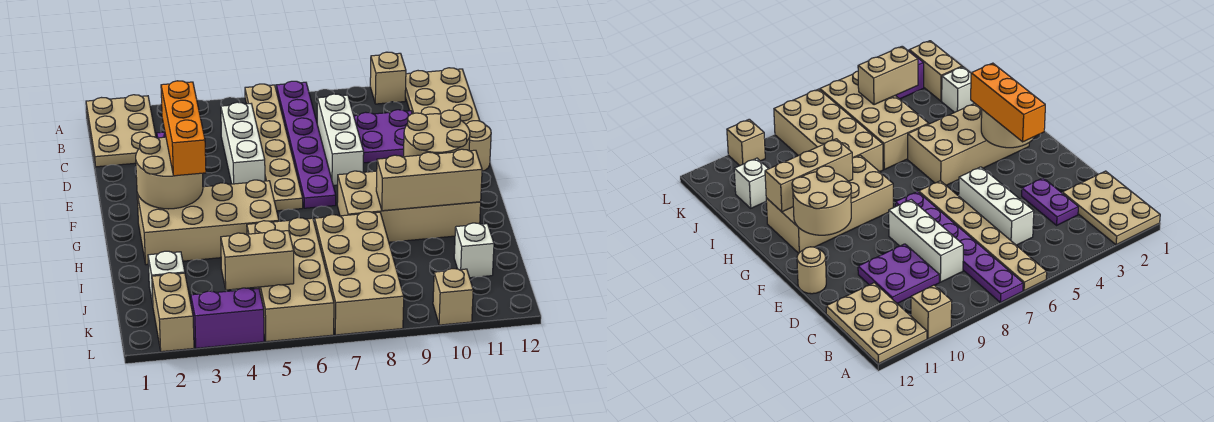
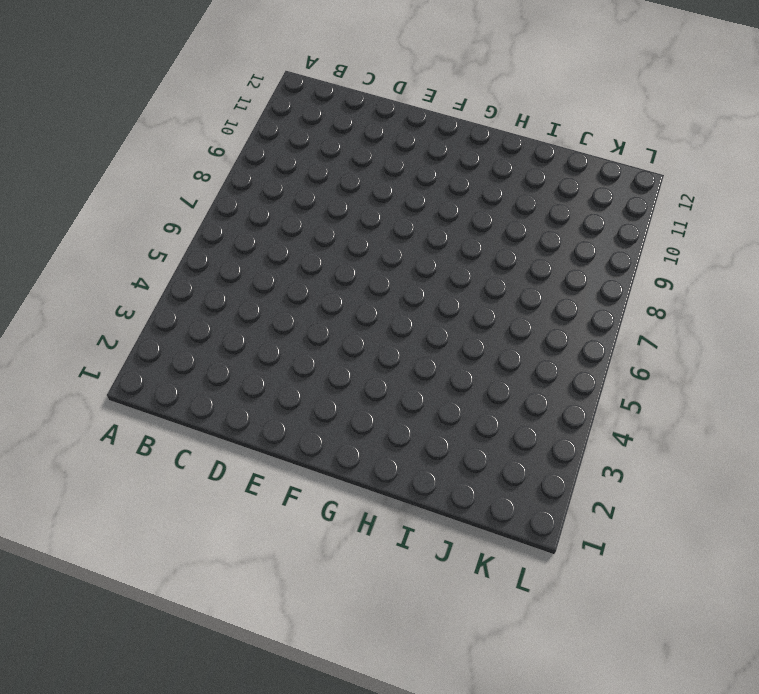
none -> tan 2x3 plate [86,95,156,167]
none -> tan 1x6 plate [245,84,303,211]
none -> purple 1x6 plate [276,81,336,208]

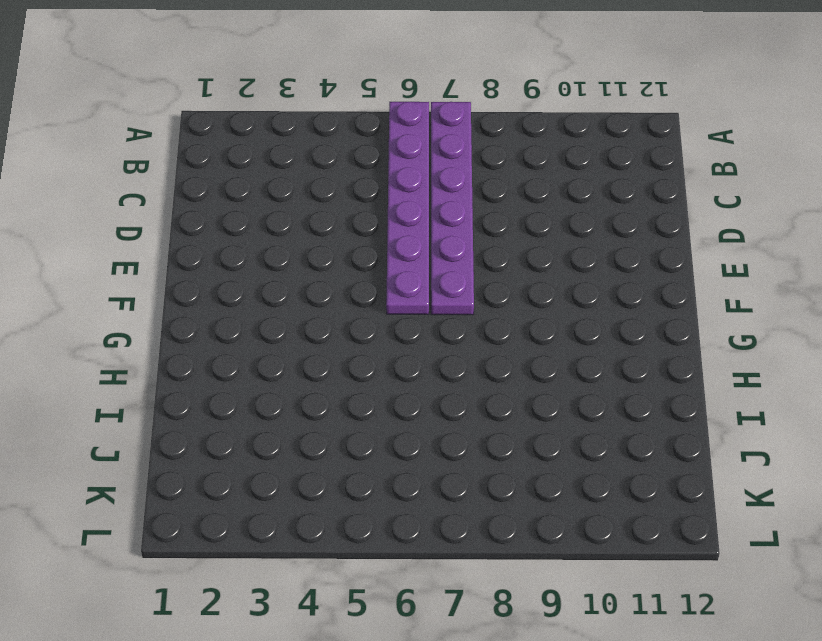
purple 1x6 plate [386,102,429,314] -> tan 1x6 plate [245,84,303,211]
none -> tan 2x3 plate [86,95,156,167]
none -> tan 1x1 brick [370,52,406,104]
none -> tan 2x3 plate [405,68,480,124]

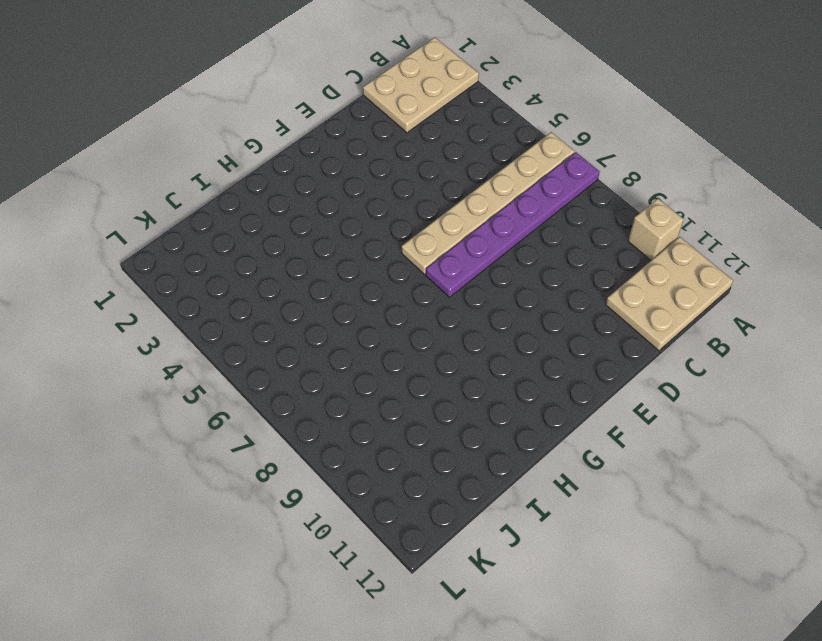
none -> purple 1x2 plate [1022,178,1078,225]
none -> white 1x3 brick [221,102,265,184]
none -> white 1x3 brick [317,94,364,185]

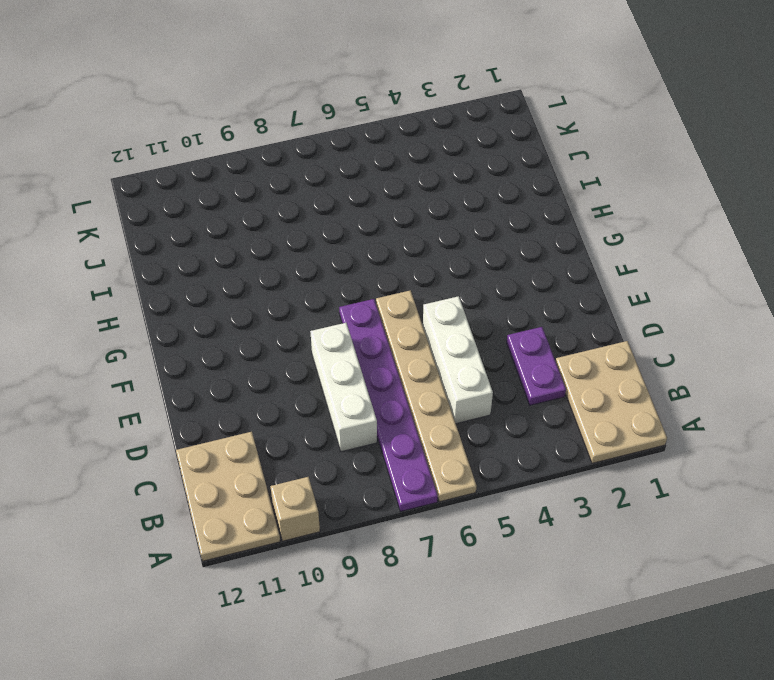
none -> purple 2x2 plate [354,110,412,163]
none -> tan 1x1 round brick [466,121,491,171]
none -> tan 2x4 brick [137,180,279,265]

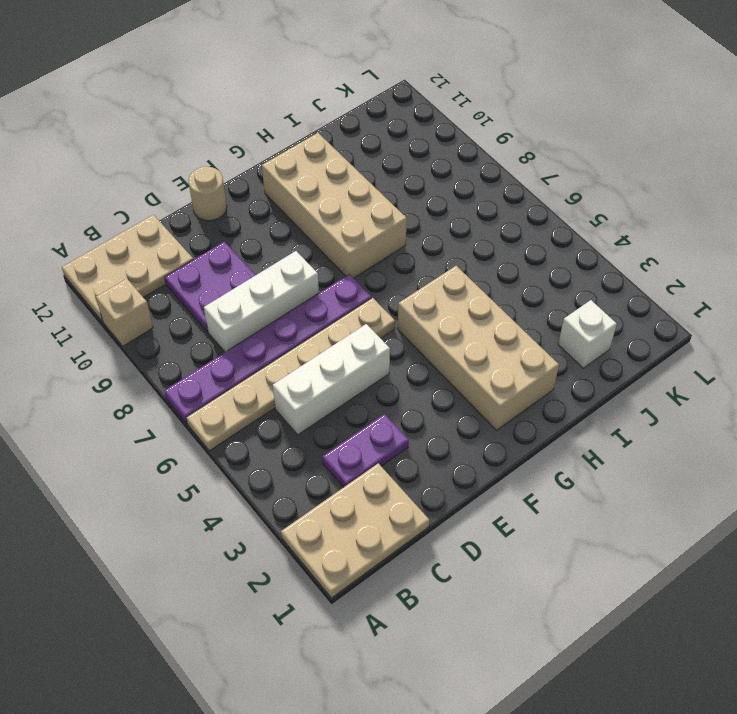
none -> tan 2x4 brick [247,218,334,342]
none -> tan 2x4 brick [315,212,404,335]
none -> white 1x1 brick [454,223,494,278]

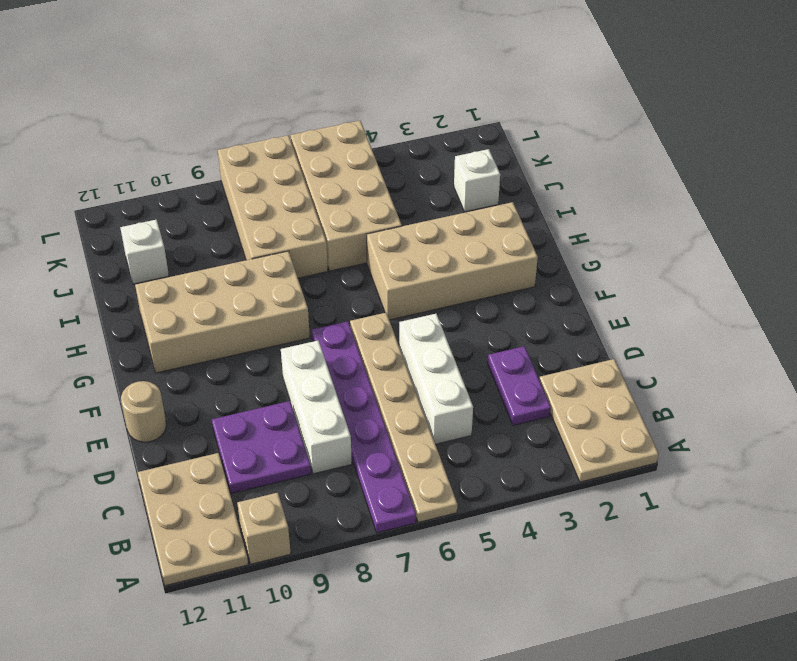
none -> tan 1x2 brick [152,273,194,352]
none -> purple 1x2 brick [191,288,264,348]
none -> tan 1x1 brick [433,269,473,325]

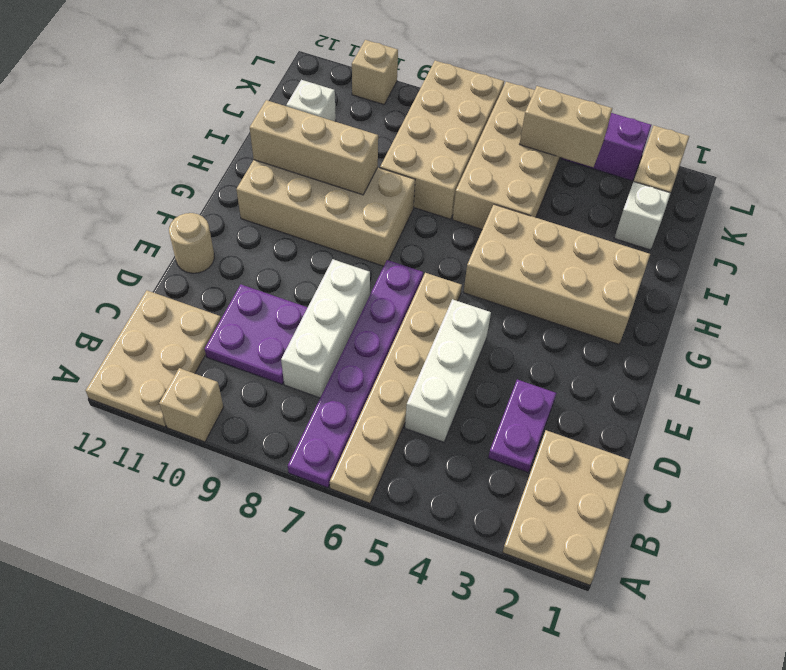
none -> tan 2x2 round brick [136,136,203,209]
none -> tan 2x2 round brick [403,110,470,157]
none -> orange 1x3 brick [161,81,206,176]

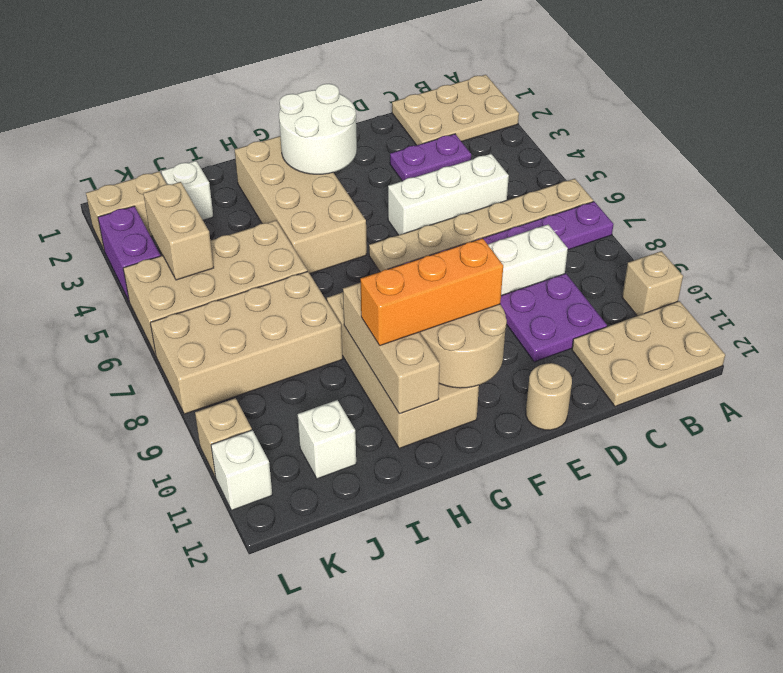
white 2x2 round brick [279,84,357,174] -> tan 2x2 round brick [136,136,203,209]
orange 1x3 brick [360,238,503,345] -> orange 1x3 brick moved to [161,81,206,176]
white 1x1 brick [211,430,272,510] -> none

